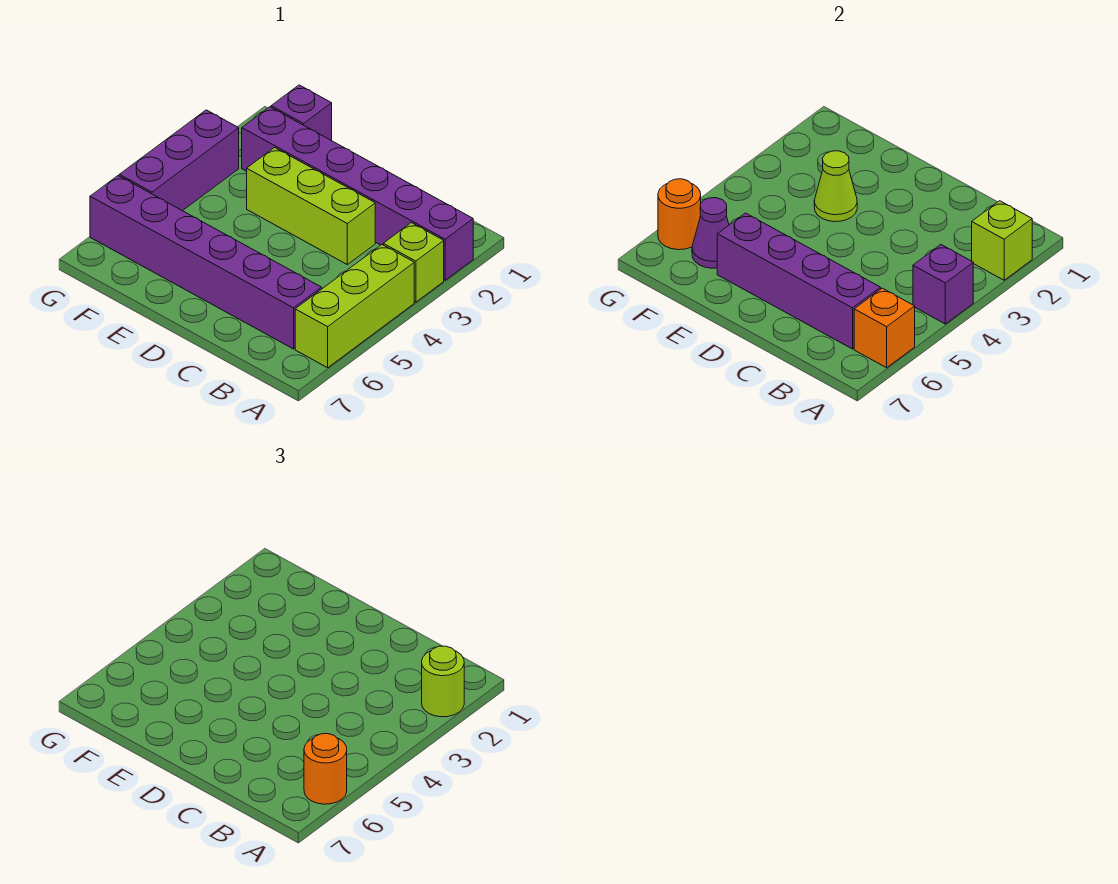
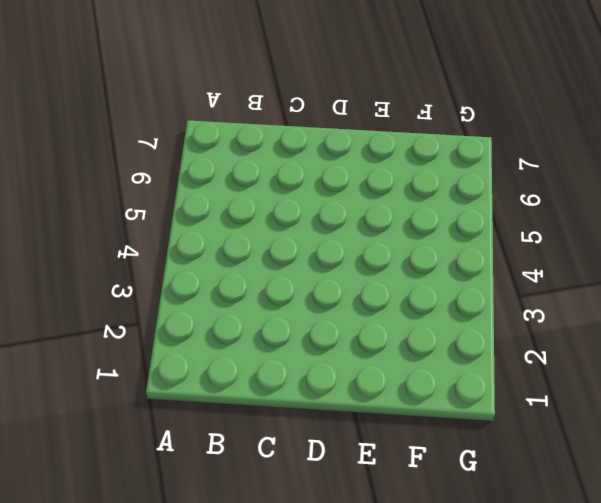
none -> purple 1x6 brick [242,107,473,280]
none -> lime 1x1 brick [383,223,444,302]
none -> lime 1x3 brick [295,245,414,368]

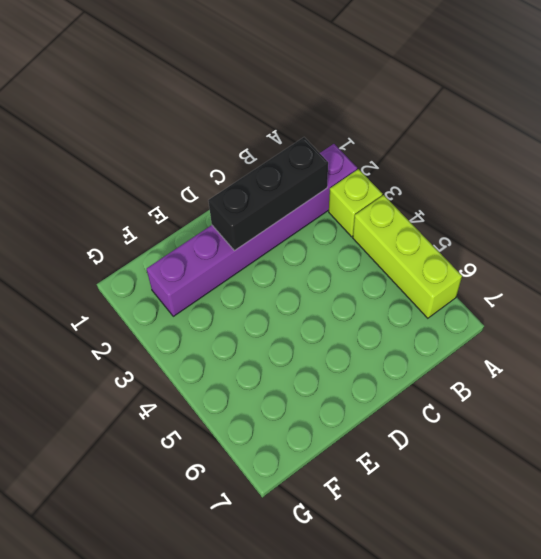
black 1x3 brick [208,137,328,251] -> none
none -> purple 1x6 brick [90,176,322,349]
none -> lime 1x3 brick [247,148,375,265]
none -> purple 1x1 brick [271,85,332,141]

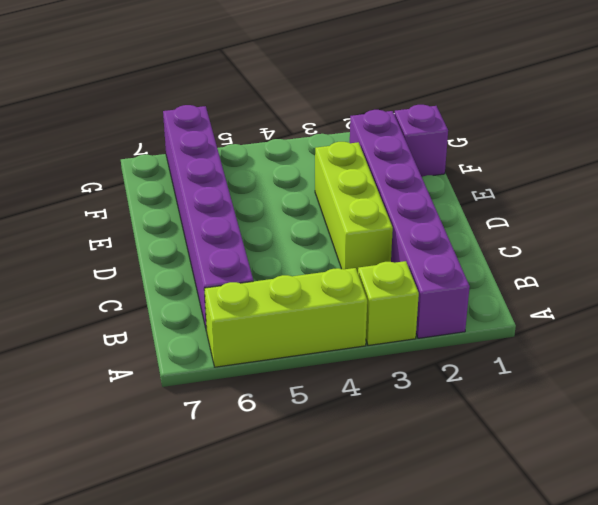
none -> purple 1x3 brick [119,110,239,211]
none -> lime 1x1 brick [972,201,1032,280]
none -> purple 1x1 brick [913,245,973,324]

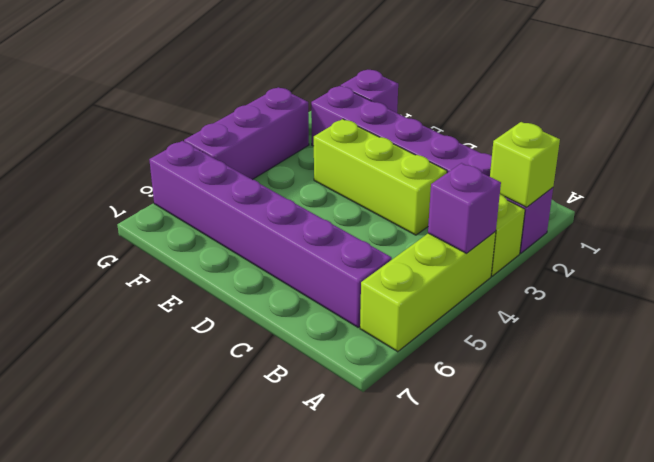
none -> orange 1x1 brick [854,288,915,368]
none -> purple 1x4 brick [717,213,881,349]
none -> lime 1x1 cone [814,151,857,222]

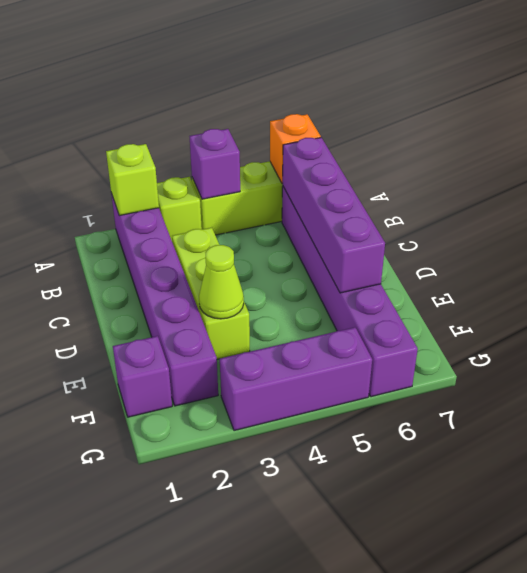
none -> purple 1x1 cone [692,198,729,268]
none -> orange 1x1 round brick [658,179,701,250]
none -> lime 1x1 round brick [422,646,464,717]

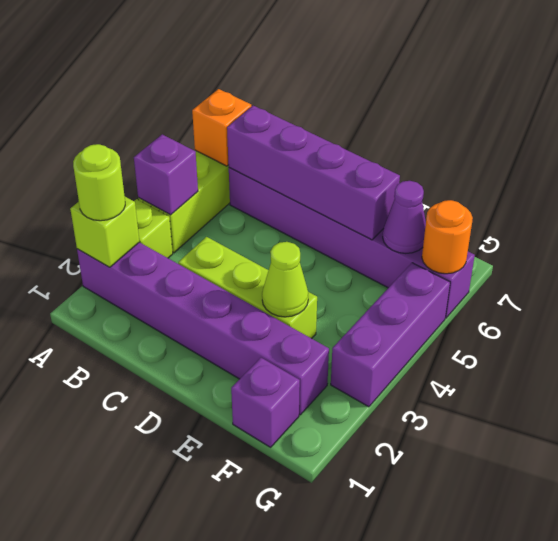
none -> orange 1x1 round brick [304,734,347,804]

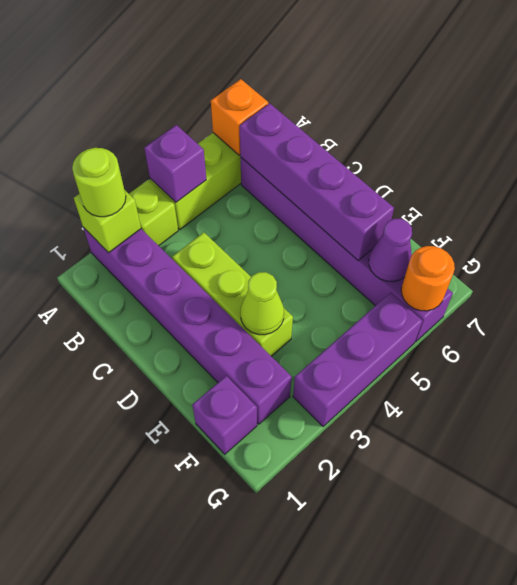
none -> orange 1x1 round brick [304,734,347,804]

